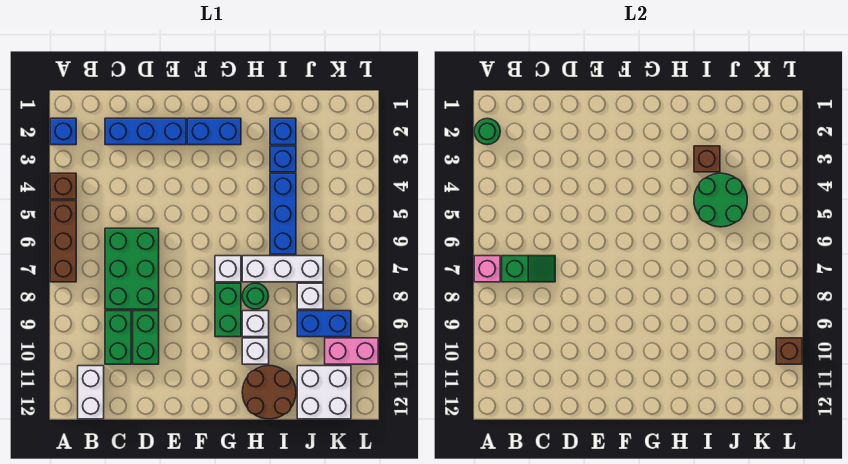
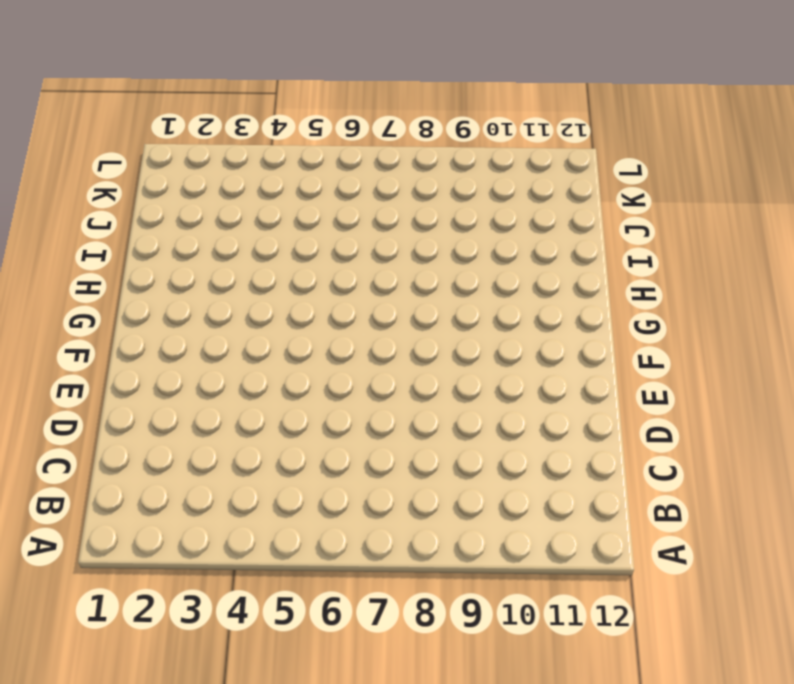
none -> blue 1x1 brick [50,118,76,145]
none -> brown 1x1 brick [50,173,76,199]
none -> brown 1x3 brick [50,201,76,282]

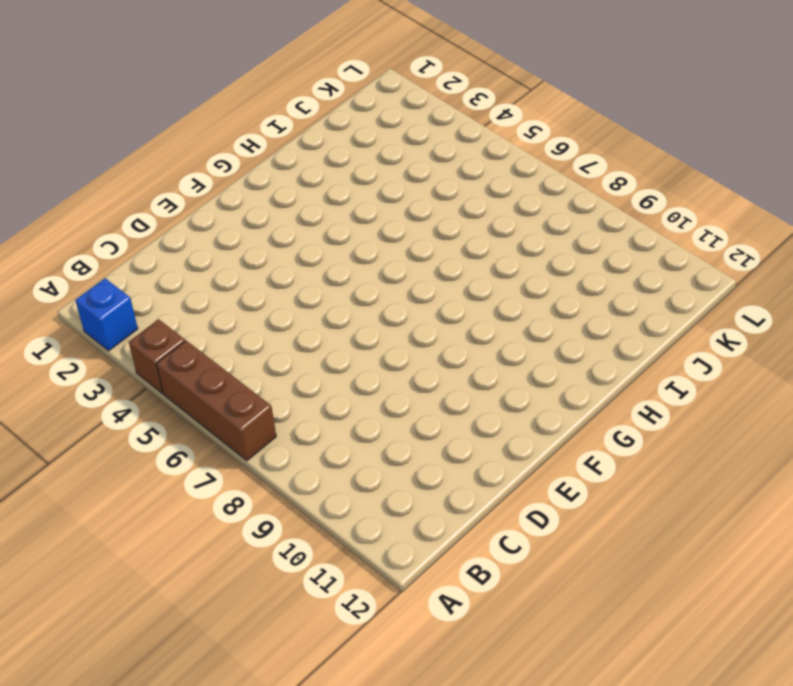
none -> white 1x2 brick [78,366,104,419]
none -> blue 1x3 brick [105,118,186,145]
none -> green 2x3 brick [105,228,159,309]

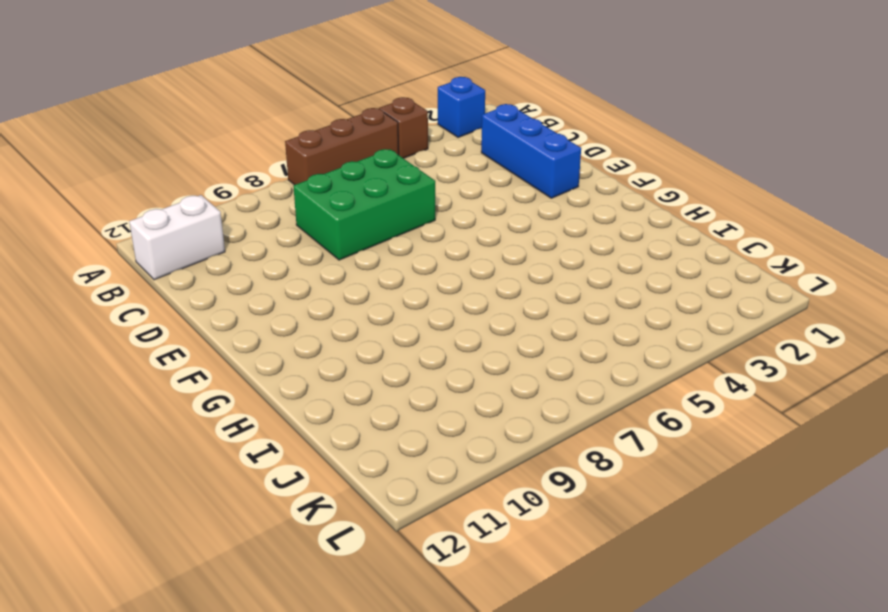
none -> green 1x2 brick [105,311,131,364]
none -> green 1x2 brick [133,311,159,364]
none -> blue 1x2 brick [187,118,241,145]

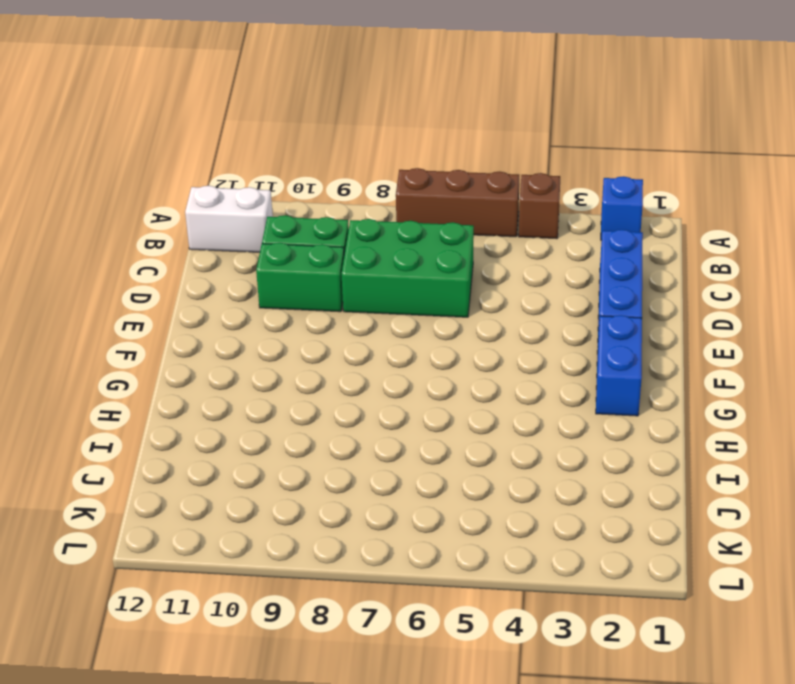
none -> white 1x1 brick [215,256,241,282]
none -> green 1x2 brick [215,283,241,337]
none -> white 1x3 brick [242,256,323,282]

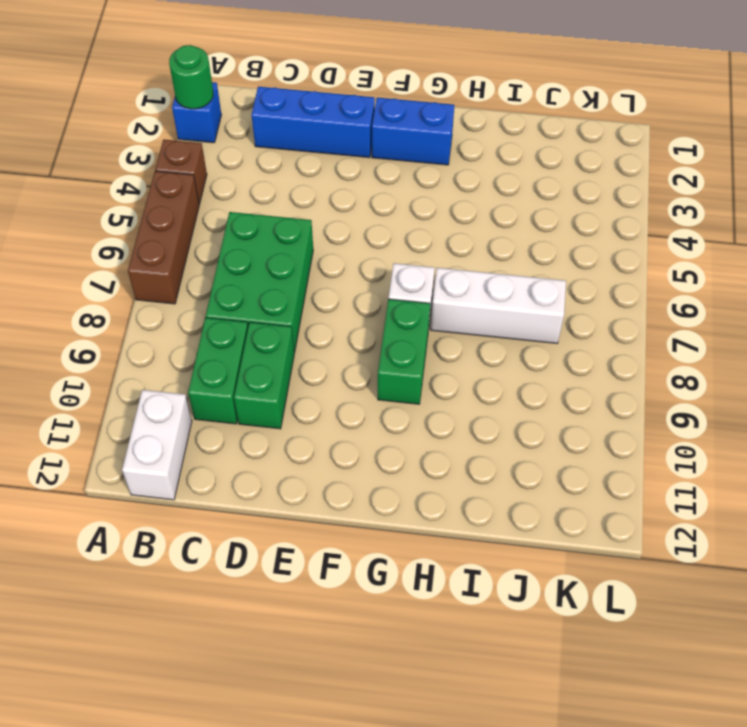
none -> green 1x1 round brick [242,283,269,309]
none -> white 1x1 brick [242,311,269,337]
none -> white 1x1 brick [242,338,269,364]

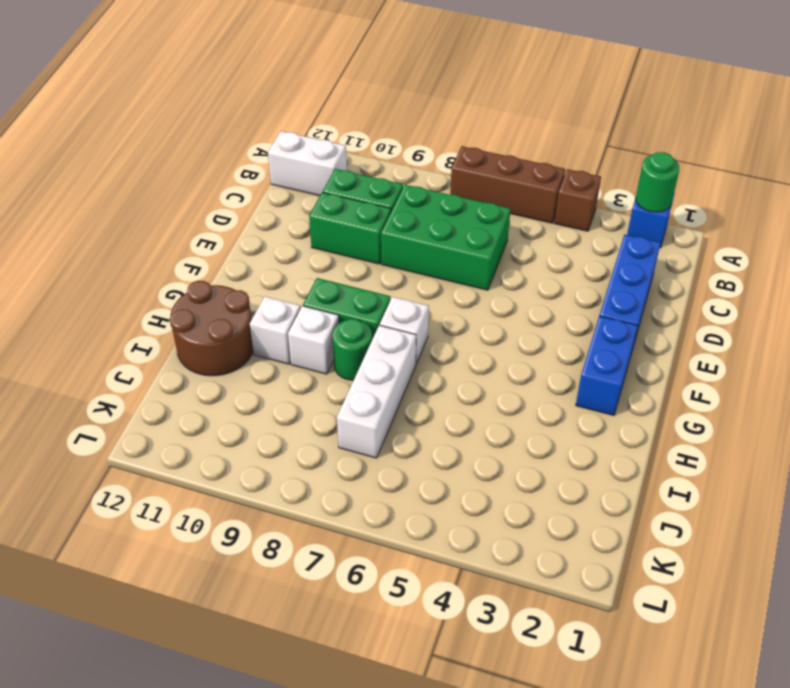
none -> blue 1x1 brick [270,118,296,145]
none -> blue 1x1 brick [270,146,296,172]
none -> blue 1x3 brick [270,173,296,254]

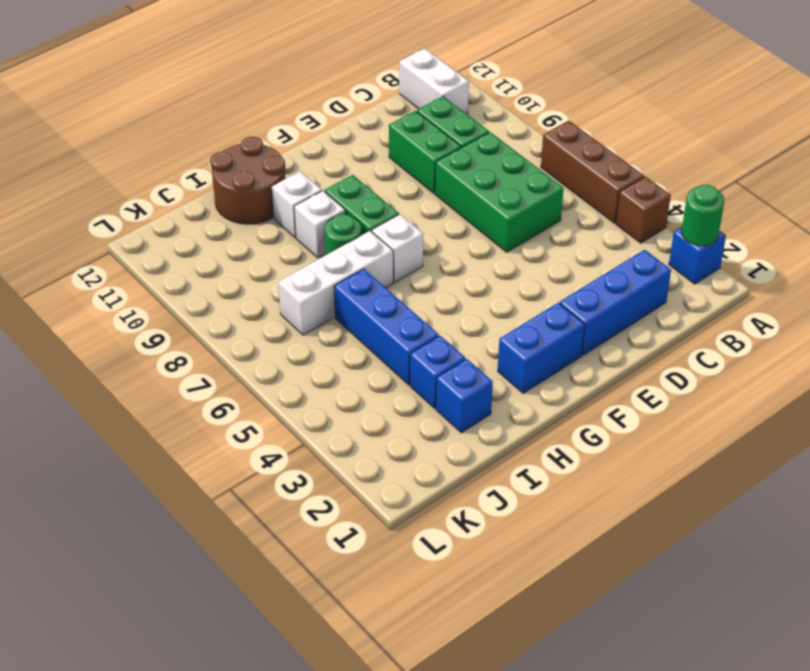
none -> white 1x1 brick [297,283,323,309]
none -> blue 1x2 brick [297,311,351,337]
none -> white 2x2 brick [297,366,351,419]

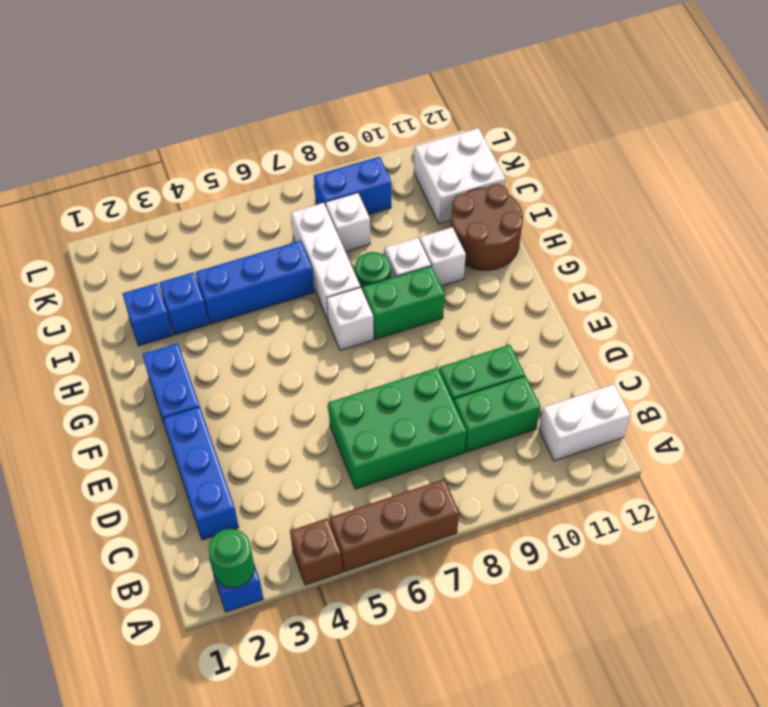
blue 1x2 brick [314,157,392,215] -> blue 1x2 brick turned to [297,311,351,337]
none -> pink 1x2 brick [325,338,378,364]
none -> pink 1x1 brick [474,256,500,282]
none -> green 1x2 slope [502,256,555,282]

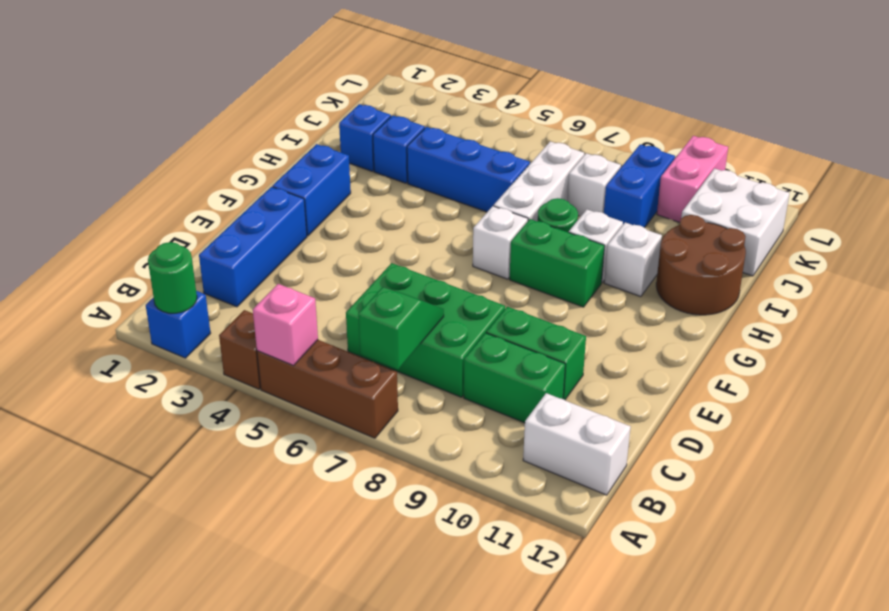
pink 1x1 brick [253,284,318,366] -> pink 1x1 brick moved to [474,256,500,282]
none -> brown 1x1 brick [694,146,720,172]
none -> green 2x2 round brick [694,173,747,227]
none -> brown 1x1 brick [776,338,802,364]

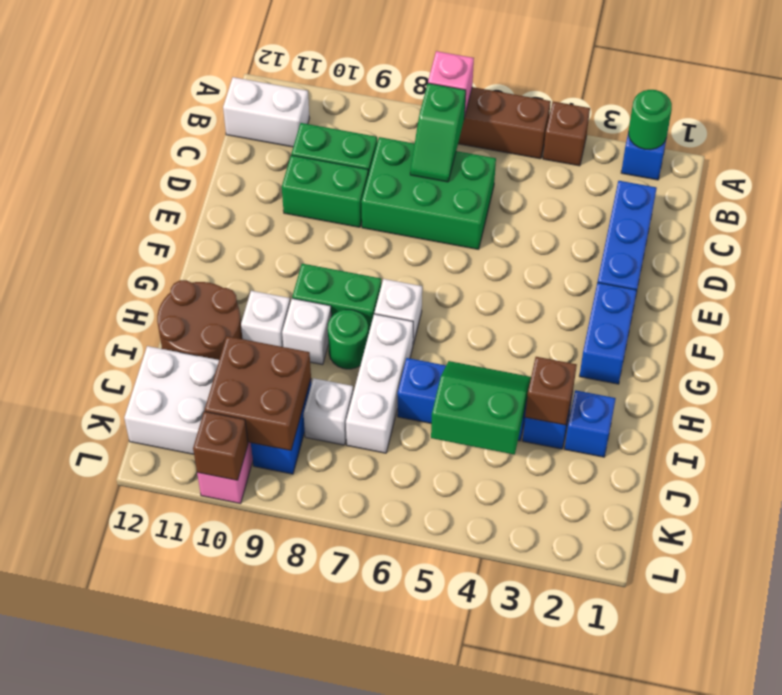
green 2x2 slope [431,361,531,455] -> green 2x2 round brick [694,173,747,227]
brown 2x2 brick [205,336,311,450] -> none

